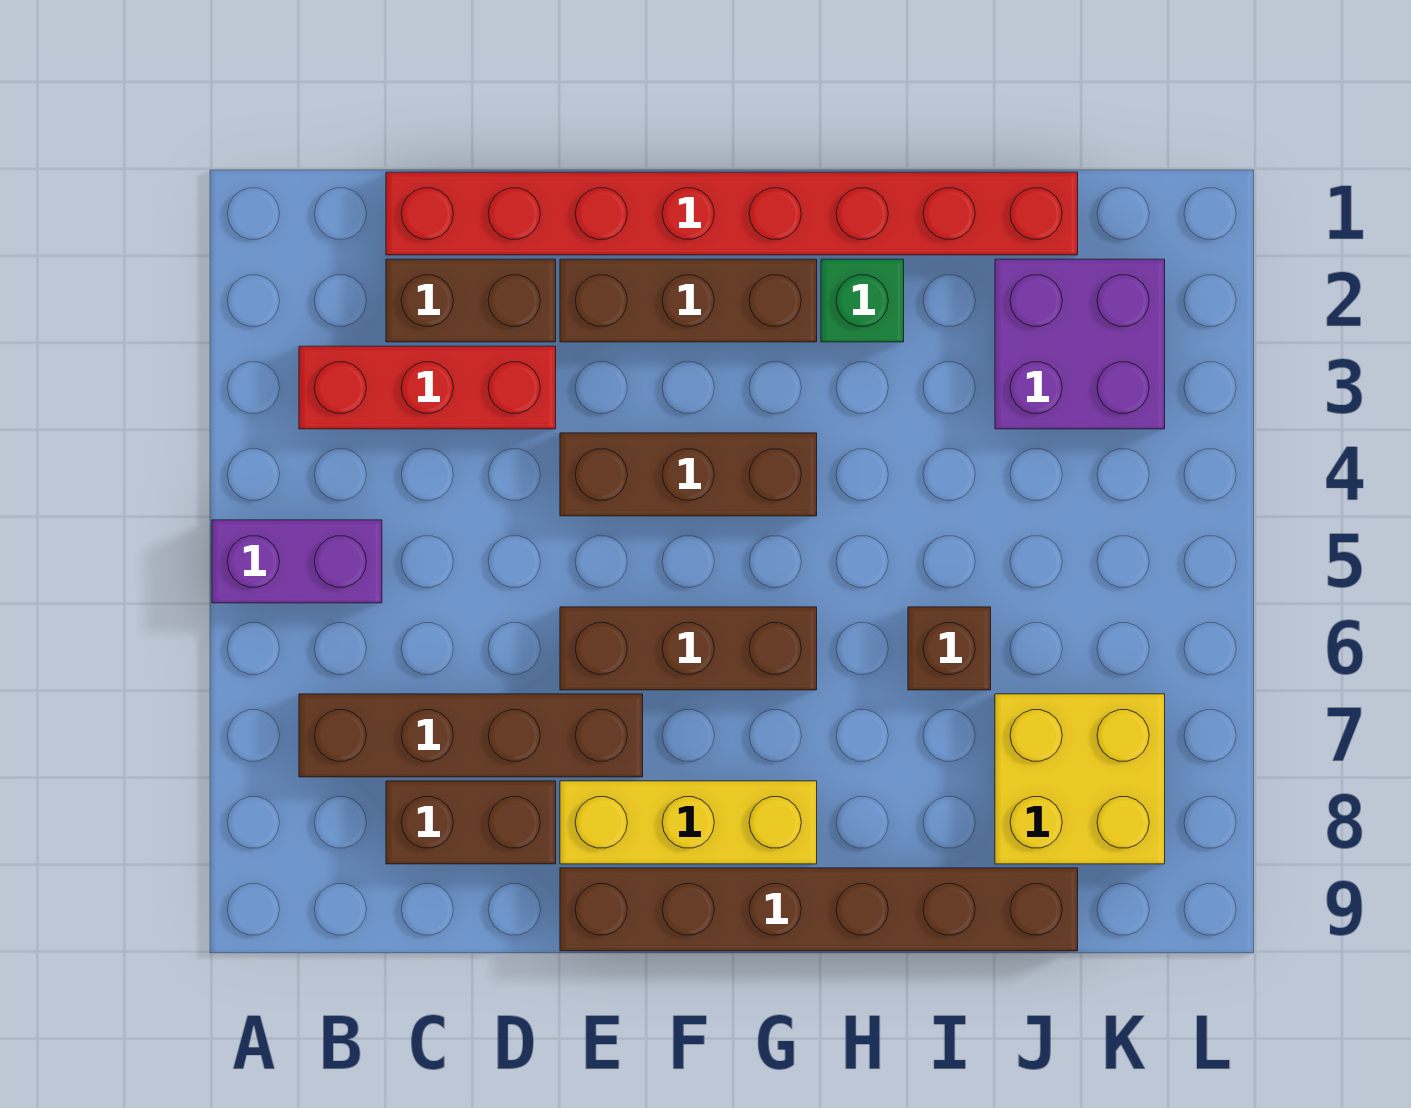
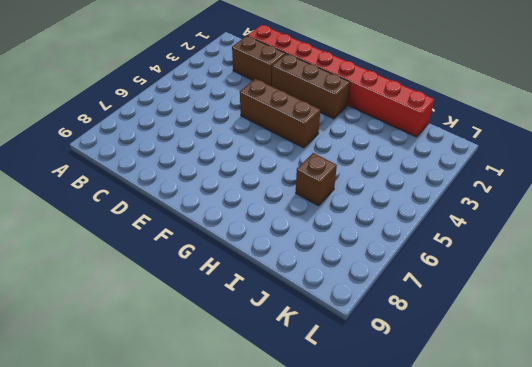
none -> purple 1x2 brick [212,520,382,603]
none -> red 1x3 brick [299,346,556,429]
none -> brown 1x4 brick [299,694,643,777]

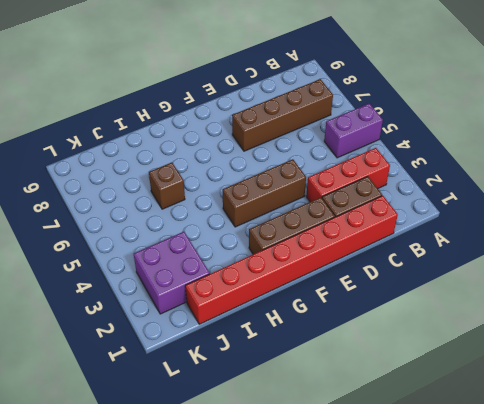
none -> brown 1x2 brick [386,781,556,864]
none -> brown 1x3 brick [560,607,817,690]
none -> yellow 1x3 brick [560,781,817,864]

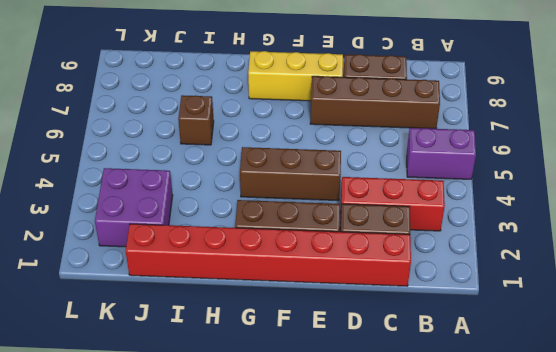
none -> brown 1x3 brick [560,607,817,690]
none -> brown 1x6 brick [560,868,1078,951]
none -> green 1x1 brick [821,259,904,342]

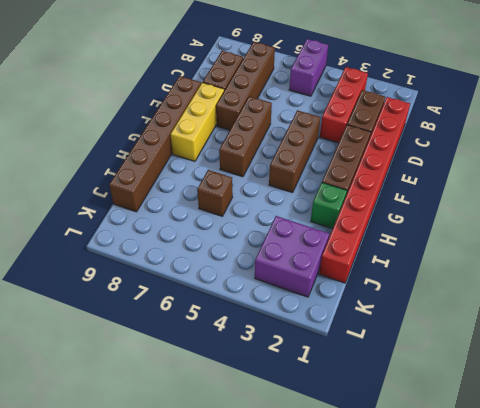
none -> yellow 2x2 brick [995,694,1165,864]

